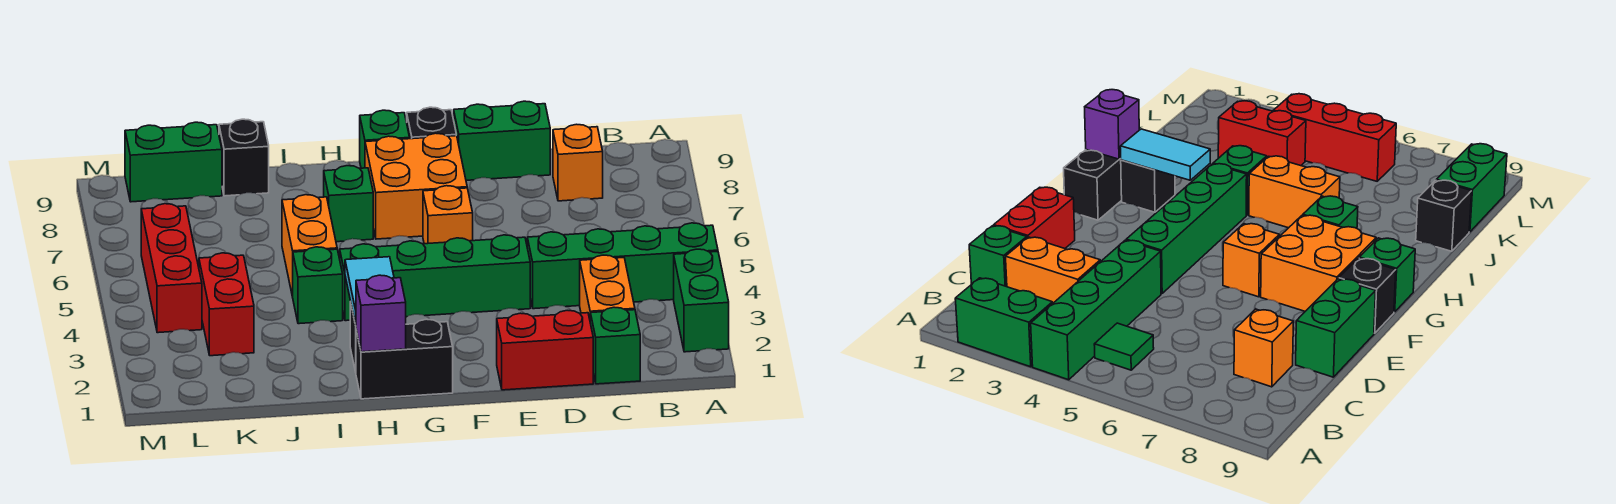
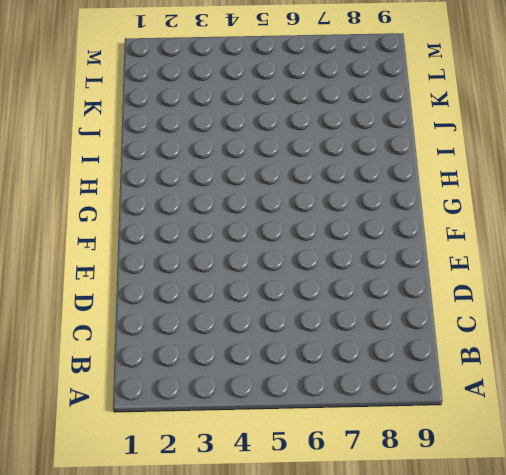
none -> green 1x2 brick [674,249,729,352]
none -> green 1x4 brick [527,223,718,309]
none -> green 1x1 tile [1094,323,1154,370]

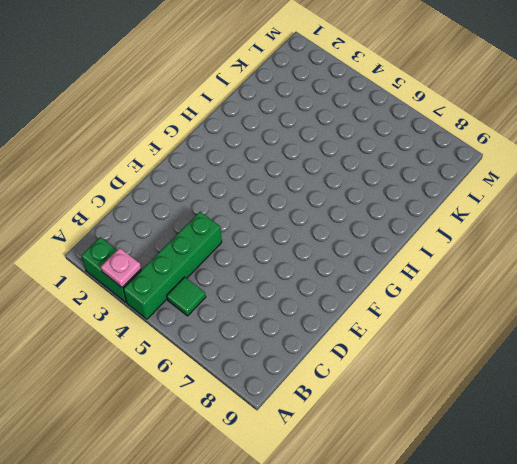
pink 1x1 plate [101,248,141,287] -> none
none -> green 1x1 brick [590,307,640,384]
none -> orange 1x2 brick [580,255,635,319]
none -> orange 1x1 brick [553,124,603,201]

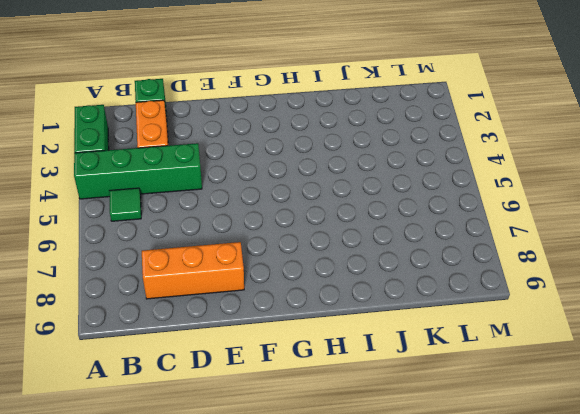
orange 1x3 brick [142,242,244,299] -> orange 1x1 brick [553,124,603,201]
none -> red 1x2 brick [497,310,593,390]
none -> green 1x2 brick [454,101,550,180]
none -> green 1x4 brick [340,235,530,321]

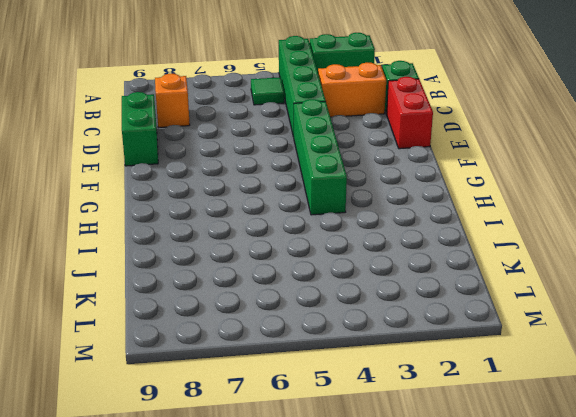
none -> orange 1x1 brick [423,186,473,244]
none -> orange 2x2 brick [365,133,467,239]
none -> black 1x1 brick [407,107,456,139]

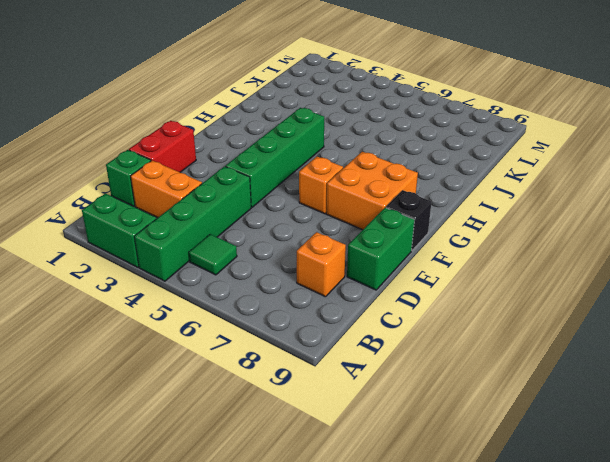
none -> black 1x2 brick [356,319,453,399]
none -> green 1x1 brick [360,110,410,168]
none -> black 1x1 brick [1121,160,1175,212]

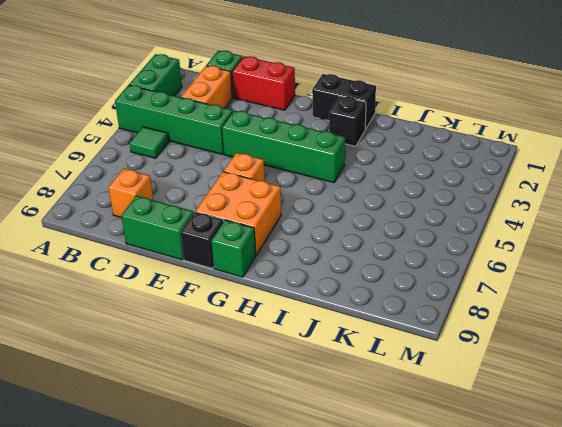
none -> green 1x1 brick [324,166,373,242]
none -> green 1x1 brick [293,247,343,324]
none -> orange 1x2 brick [282,195,337,297]

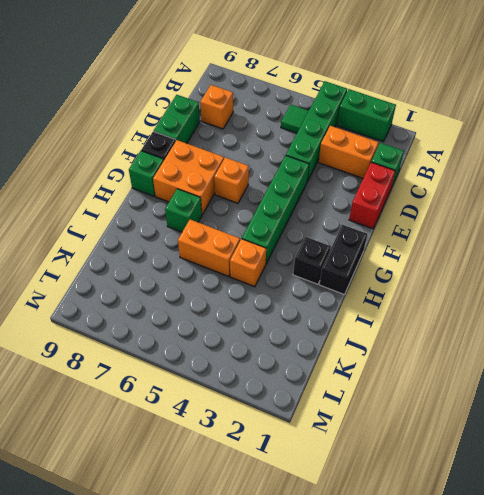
orange 1x1 brick [230,239,266,287] -> green 1x1 brick [293,247,343,324]
none -> black 1x1 brick [219,119,269,196]
none -> red 1x2 brick [199,253,254,356]
none -> green 1x2 brick [125,122,222,202]

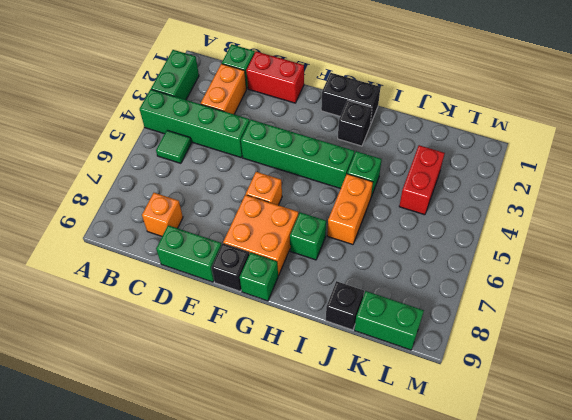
none -> red 1x3 brick [141,204,202,333]
none -> purple 1x1 brick [356,275,406,352]
none -> cyan 1x2 tile [345,257,394,325]

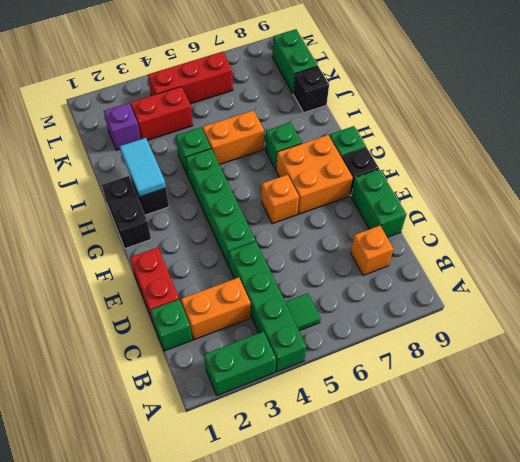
cyan 1x2 tile [120,138,166,197] -> cyan 1x2 tile turned to [345,257,394,325]
purple 1x1 brick [104,103,141,150] -> purple 1x1 brick moved to [356,275,406,352]

